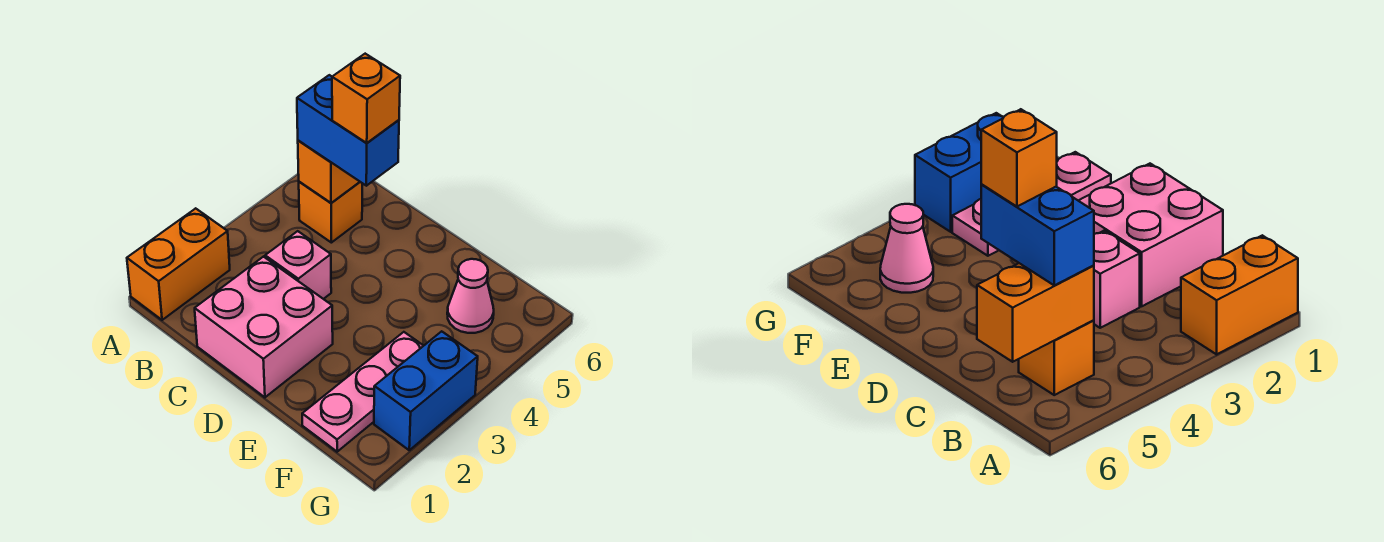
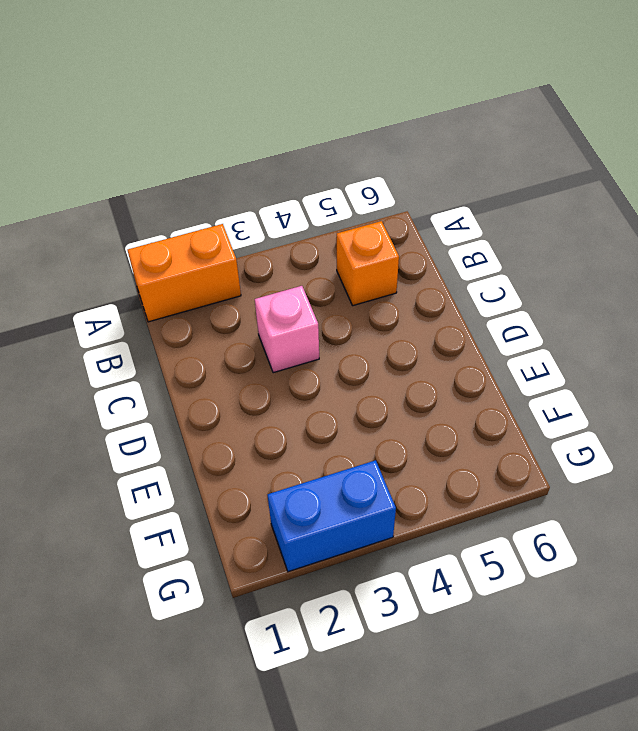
none -> pink 2x2 brick [195,257,333,397]
none -> pink 1x3 plate [302,332,423,452]

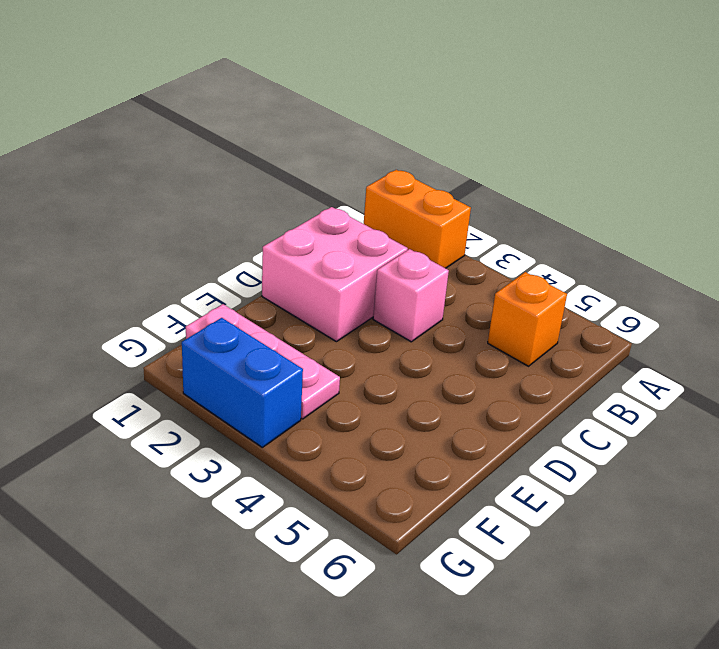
none -> pink 1x1 cone [447,259,494,333]
none -> orange 1x2 brick [298,140,360,203]

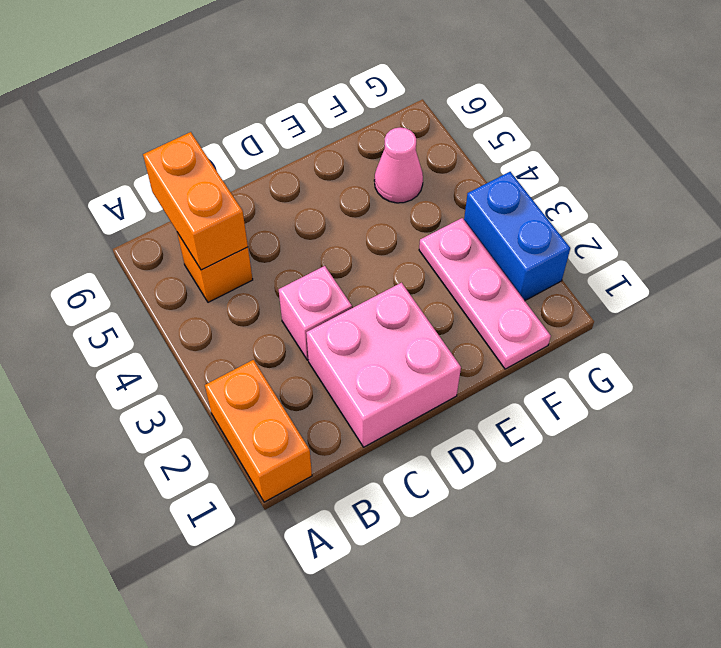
none -> blue 1x2 brick [297,75,399,186]
none -> orange 1x1 brick [332,54,400,143]

